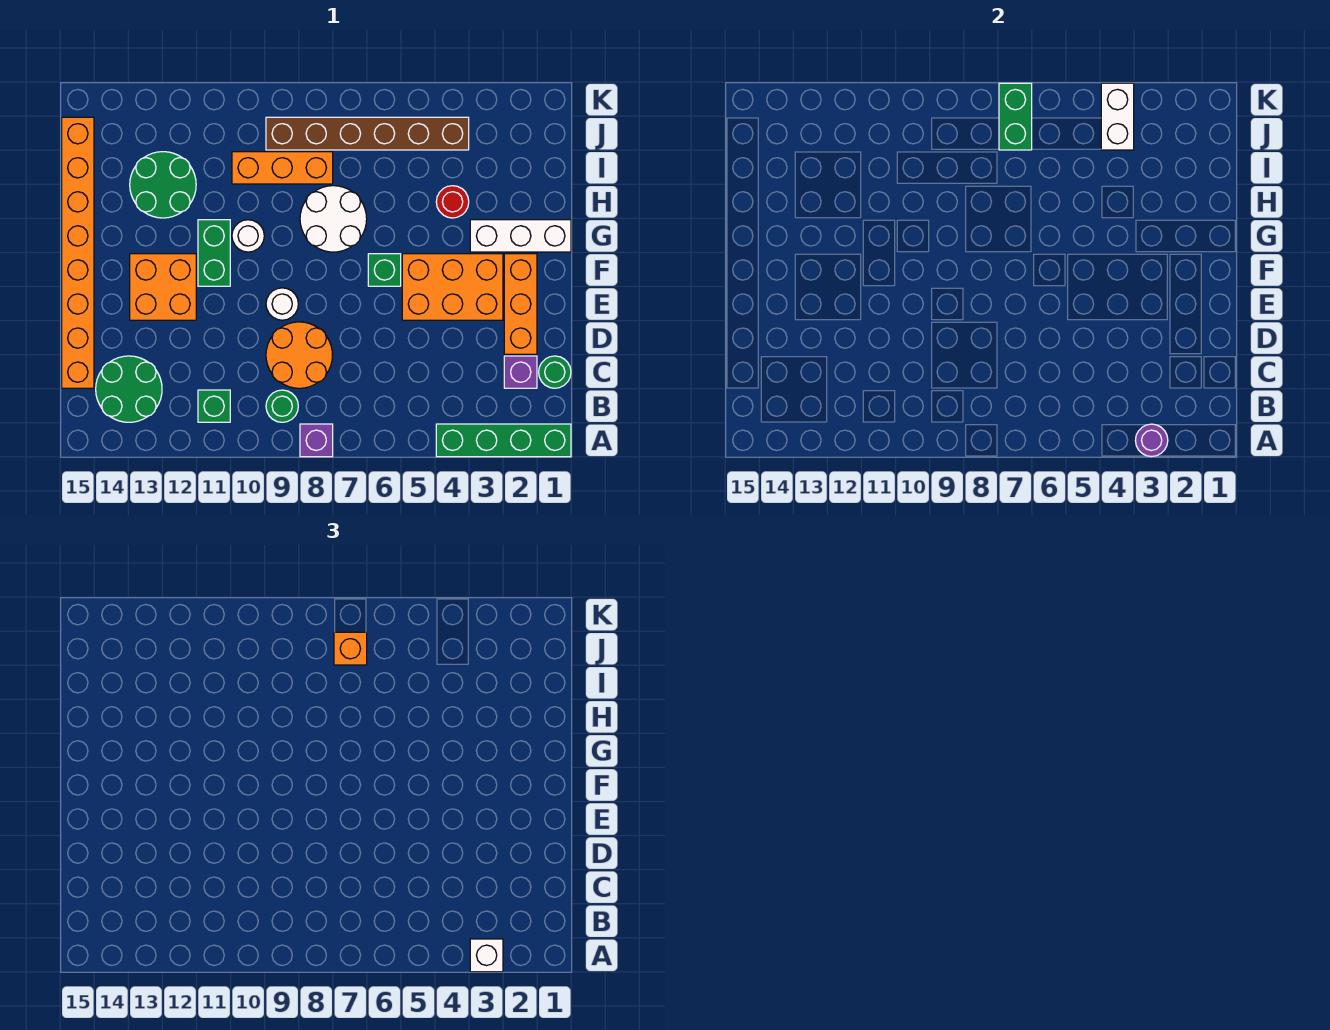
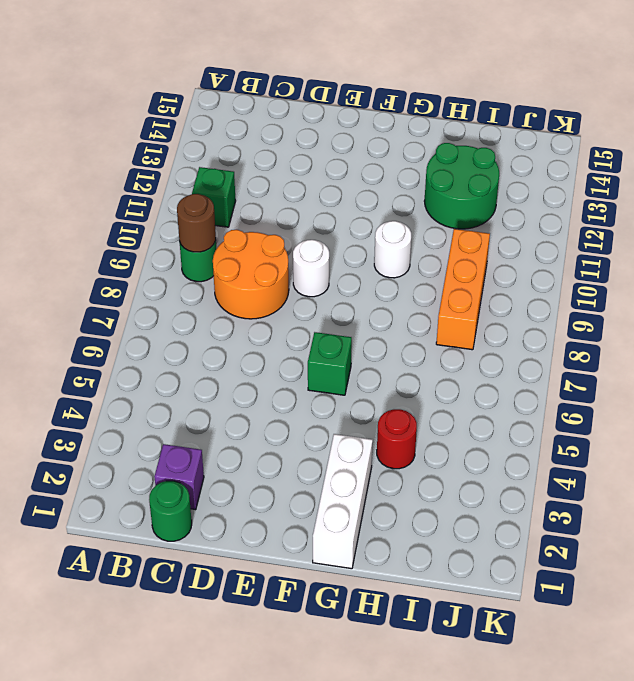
brown 1x1 round brick [177,194,216,252] -> none
none -> green 1x4 brick [436,424,571,457]
none -> purple 1x1 brick [300,424,333,457]
none -> green 2x2 round brick [96,356,162,422]

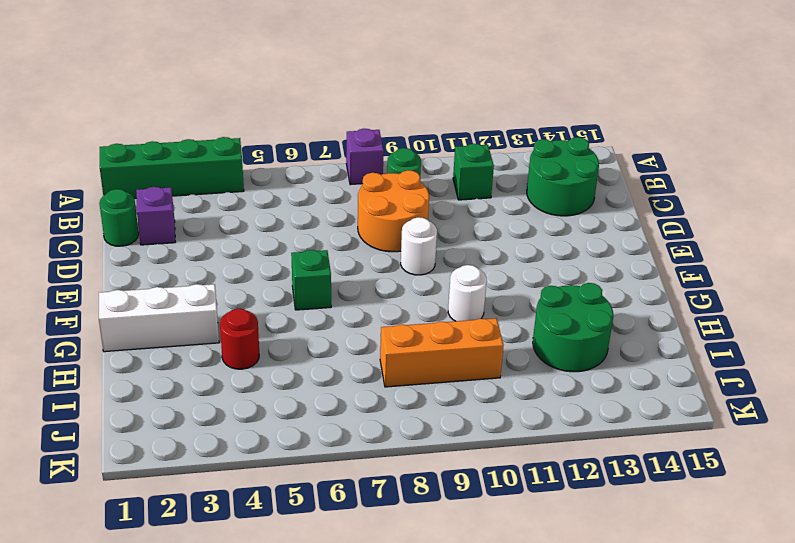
none -> orange 1x8 brick [62,117,94,388]
none -> orange 1x3 brick [504,254,537,354]
none -> orange 2x3 brick [402,254,503,320]

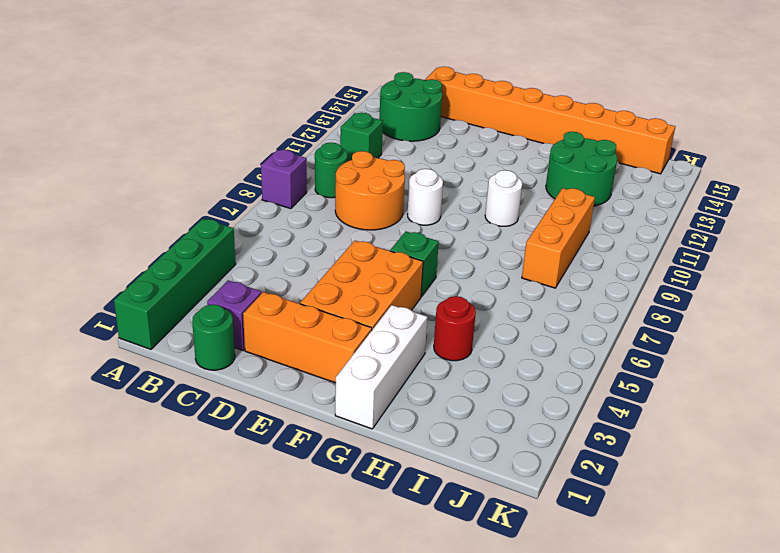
none -> orange 2x2 brick [130,254,196,320]
none -> green 1x2 brick [198,220,230,286]
none -> white 2x2 round brick [300,186,367,252]

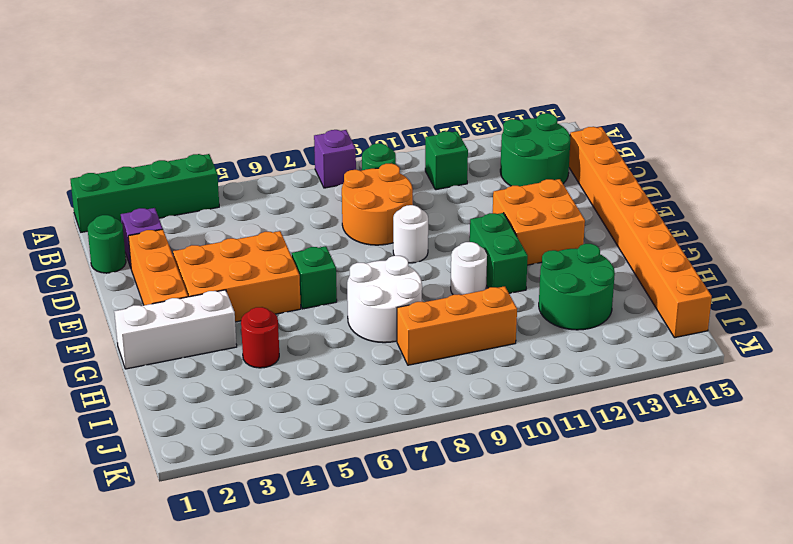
none -> brown 1x6 brick [266,117,469,150]
none -> purple 1x1 round brick [1135,424,1168,457]
none -> white 1x2 brick [1101,83,1134,150]

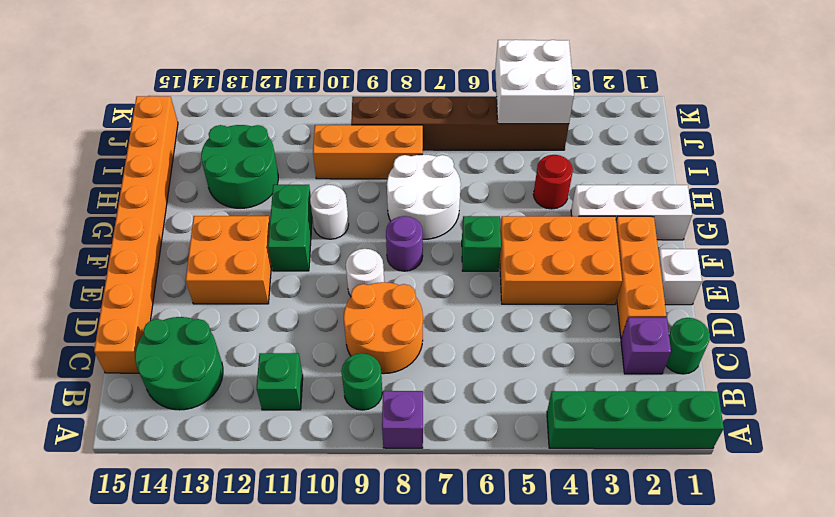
white 1x1 brick [659,249,702,305] -> white 1x1 brick moved to [470,939,503,972]
purple 1x1 round brick [386,216,423,271] -> purple 1x1 round brick moved to [1135,424,1168,457]
white 2x2 brick [495,40,574,124] -> white 1x2 brick [1101,83,1134,150]
none -> green 1x2 brick [999,83,1032,150]
none -> orange 1x1 brick [334,632,367,665]

